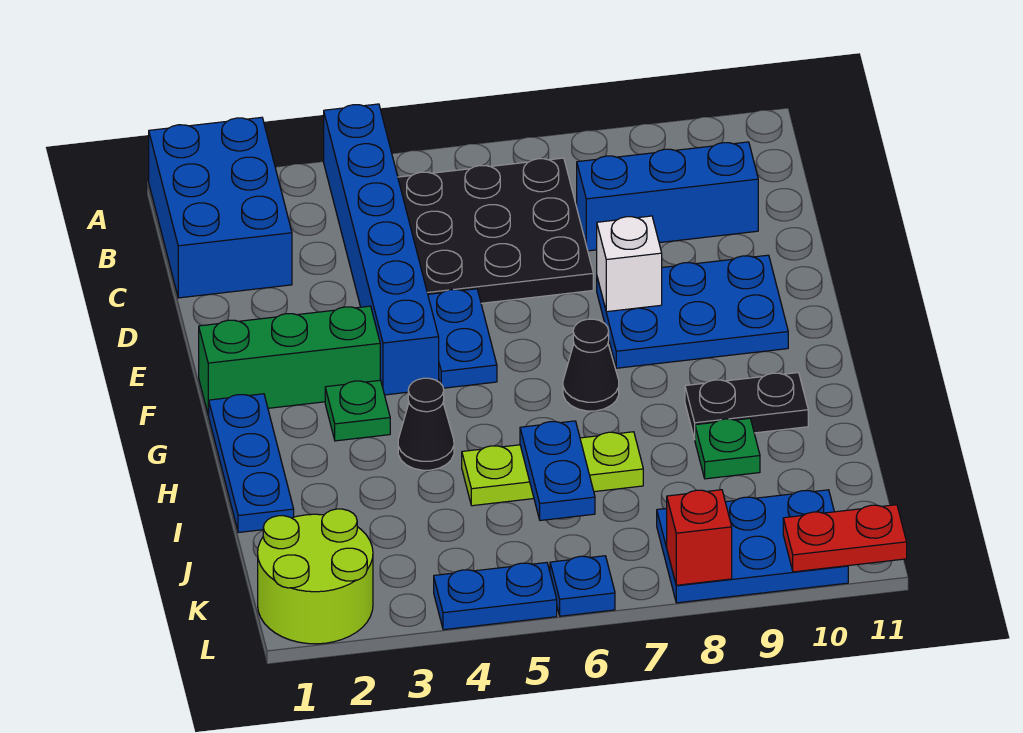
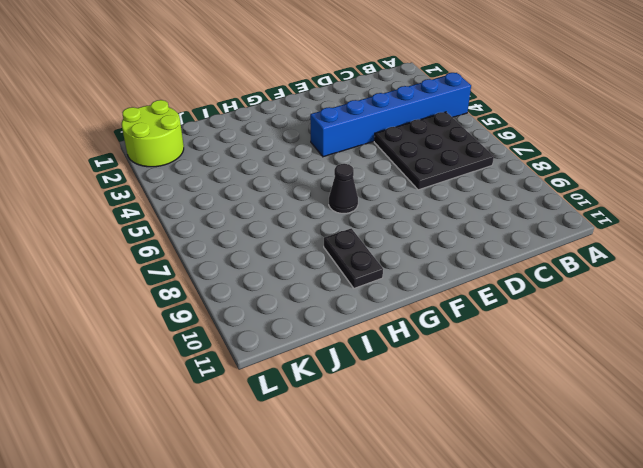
none -> blue 2x3 brick [149,117,292,298]
none -> blue 1x3 brick [577,142,758,251]
none -> blue 1x2 plate [428,289,497,388]

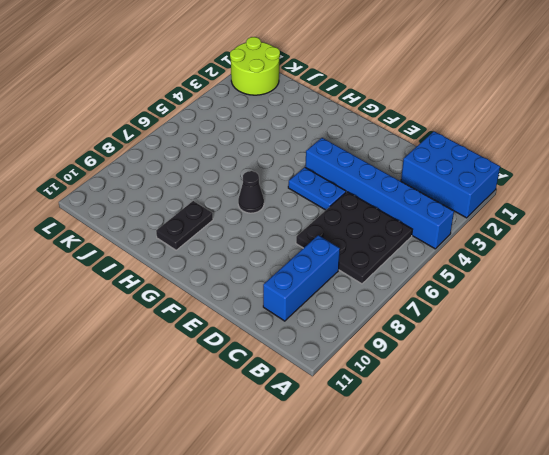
none -> blue 2x3 plate [597,255,788,368]
none -> green 1x3 brick [199,306,380,415]
none -> blue 1x3 plate [209,394,294,533]

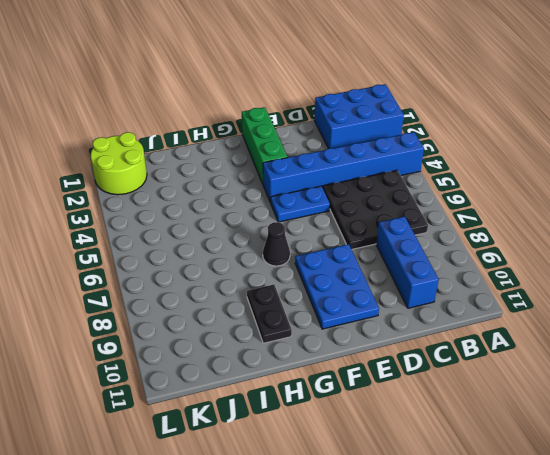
none -> blue 1x3 plate [209,394,294,533]
none -> green 1x1 plate [325,380,390,441]
none -> black 1x1 cone [398,378,454,470]

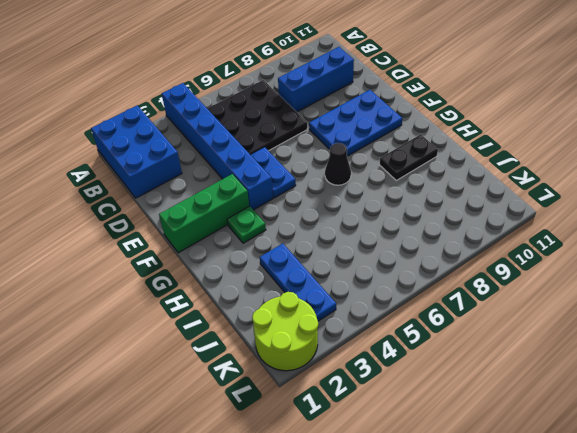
blue 1x3 plate [260,243,336,321] -> blue 1x3 plate moved to [209,394,294,533]
none -> black 1x1 cone [398,378,454,470]
none -> lime 1x3 plate [462,432,643,506]
none -> green 1x1 plate [695,418,760,479]

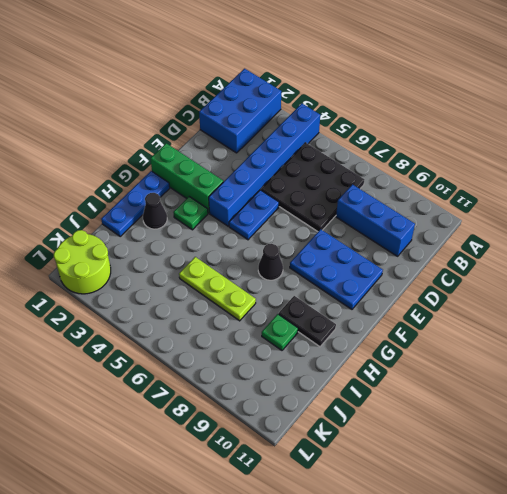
black 1x1 cone [143,193,167,229] -> black 1x1 cone moved to [398,378,454,470]
none -> blue 2x3 plate [657,490,848,603]
none -> blue 1x2 plate [434,563,557,630]
none -> blue 1x1 plate [550,556,615,616]

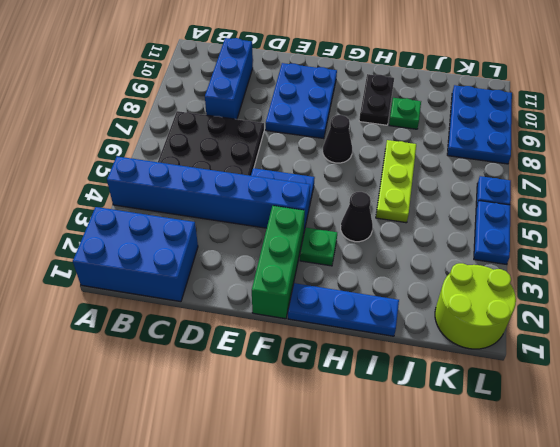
none -> white 1x1 brick [597,216,662,312]
none -> blue 1x2 plate [520,421,595,520]
none -> red 1x1 brick [667,490,732,585]

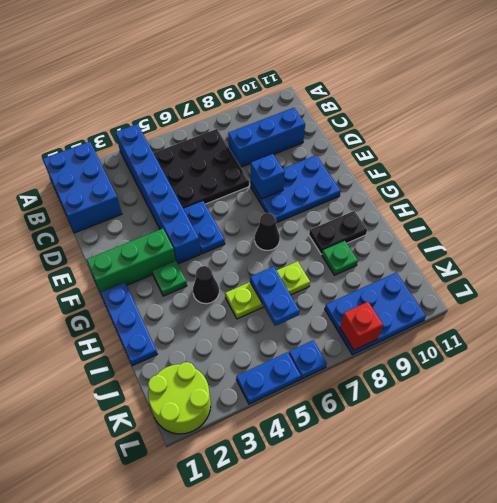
blue 1x1 brick [251,154,285,199] -> white 1x1 brick [597,216,662,312]
none -> red 1x2 plate [783,505,907,572]

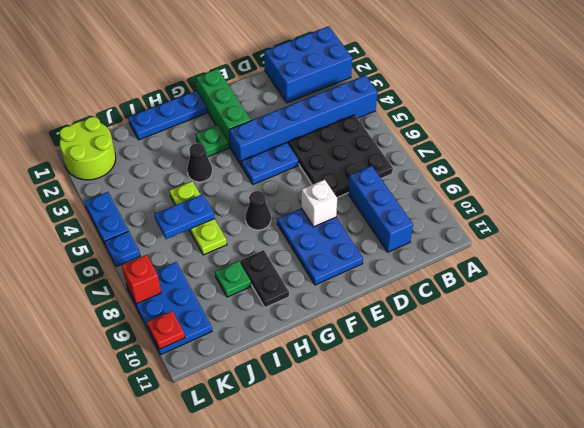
red 1x1 plate [147,311,185,349] -> red 1x2 plate [783,505,907,572]

